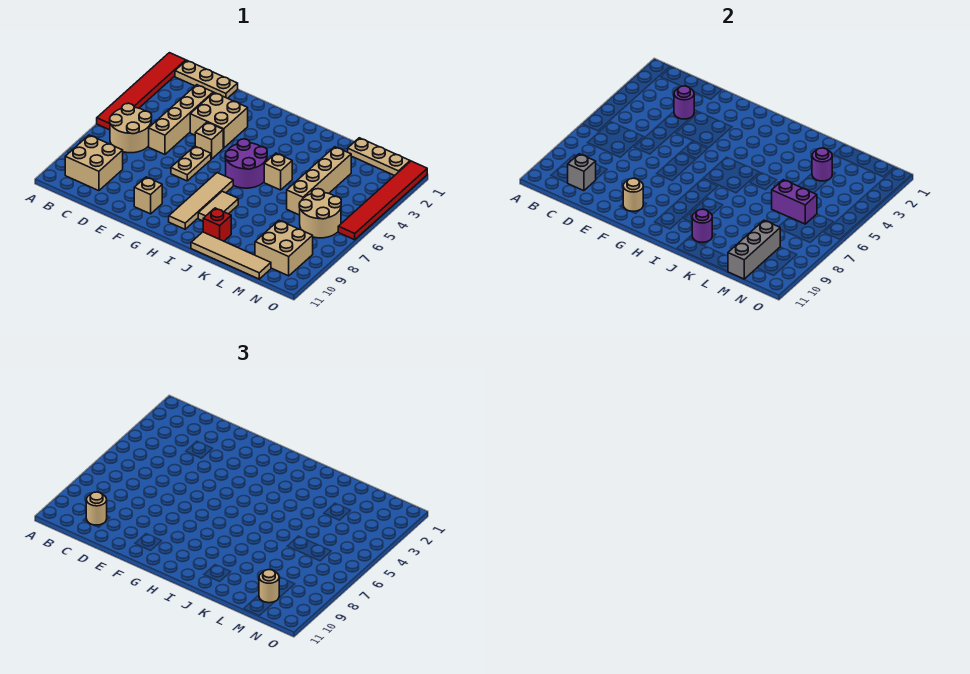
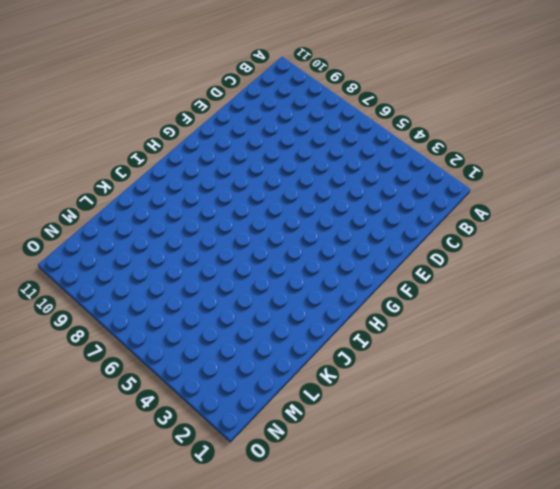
none -> red 1x6 tile [97,53,186,130]
none -> tan 1x3 plate [175,60,238,98]
none -> tan 2x2 round brick [110,103,152,153]

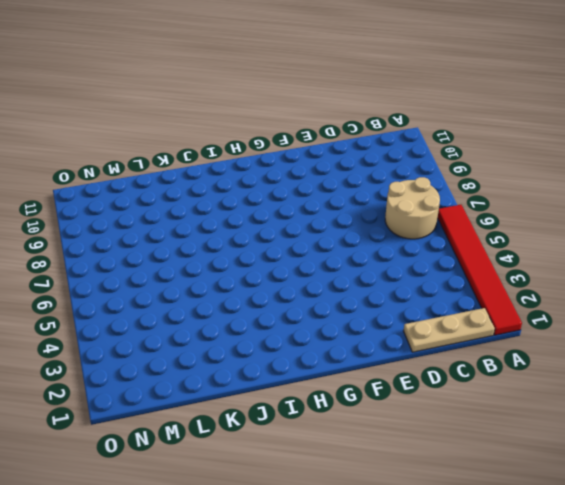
none -> tan 2x2 brick [65,135,123,191]
none -> tan 1x4 brick [149,85,213,154]
none -> tan 2x2 brick [190,93,248,148]

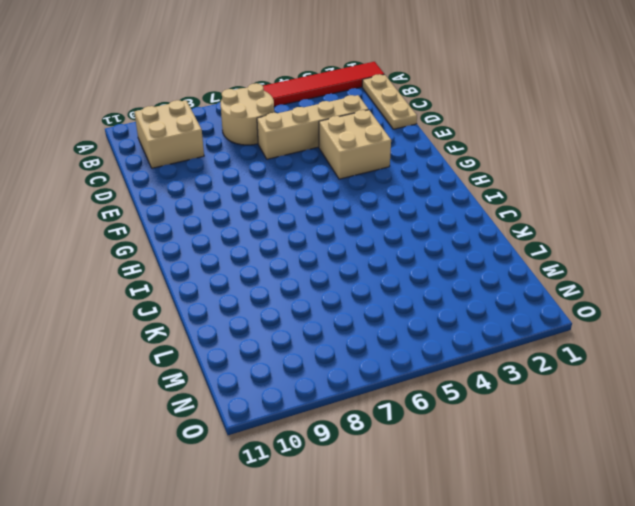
none -> tan 1x1 brick [195,122,223,159]
none -> tan 1x2 plate [171,146,211,181]
none -> tan 1x1 brick [134,177,162,214]

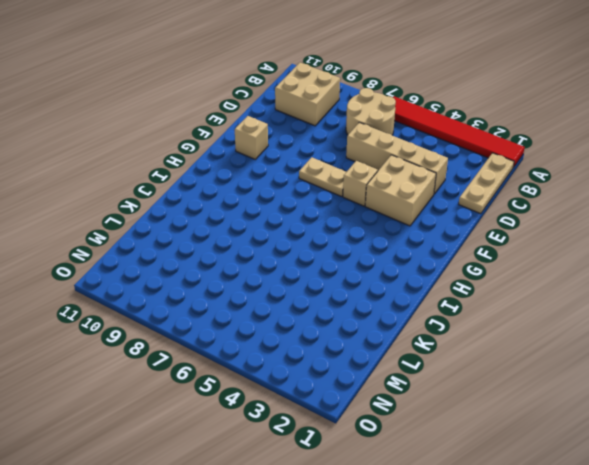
none -> purple 2x2 round brick [225,139,267,188]
none -> tan 1x4 tile [169,173,233,229]
none -> tan 1x2 tile [198,191,238,221]

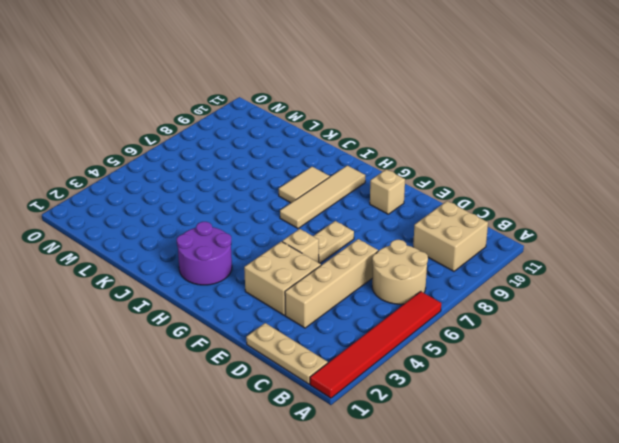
purple 2x2 round brick [177,222,232,285] -> purple 2x2 round brick moved to [225,139,267,188]
none -> tan 1x1 brick [264,153,292,190]
none -> red 1x1 brick [203,208,231,241]
none -> tan 1x4 tile [191,232,271,279]

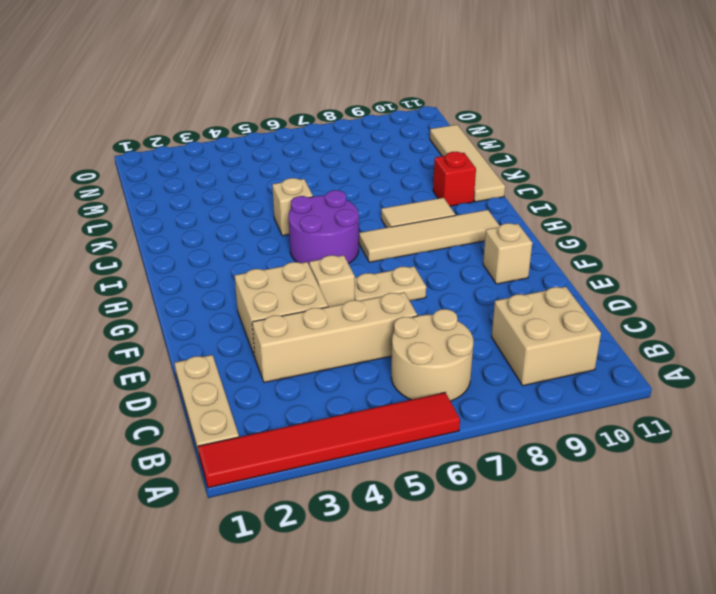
none -> tan 1x3 plate [348,138,410,176]
none -> tan 1x4 brick [287,147,351,215]
none -> tan 2x2 round brick [299,189,341,238]

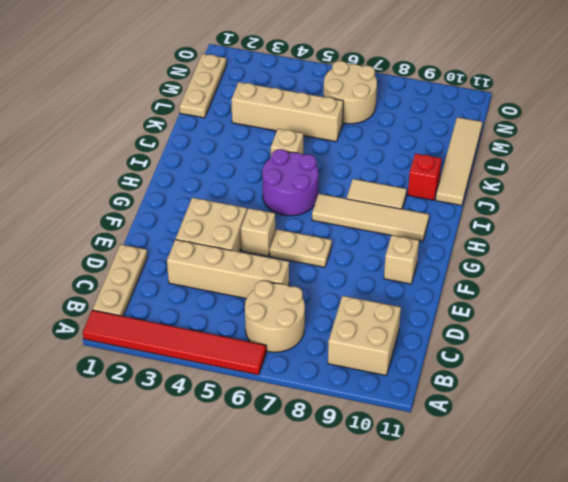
none -> tan 2x2 brick [255,220,313,276]
none -> red 1x6 tile [338,161,427,240]
none -> grey 1x1 brick [568,154,596,191]

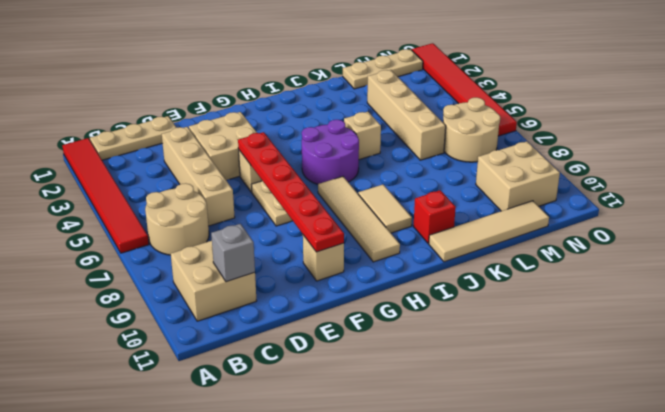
red 1x6 plate [238,132,344,252] -> tan 1x1 round brick [623,178,643,211]
none -> purple 1x1 round brick [674,86,694,119]
none -> purple 1x1 round brick [692,209,712,242]
none -> purple 1x1 round brick [812,148,832,181]

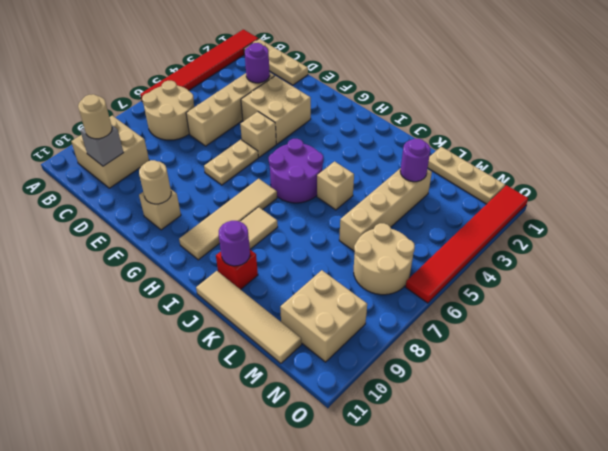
none -> purple 1x2 brick [772,180,817,224]
none -> grey 1x3 brick [728,220,780,279]
none -> tan 1x1 round brick [259,570,279,603]

